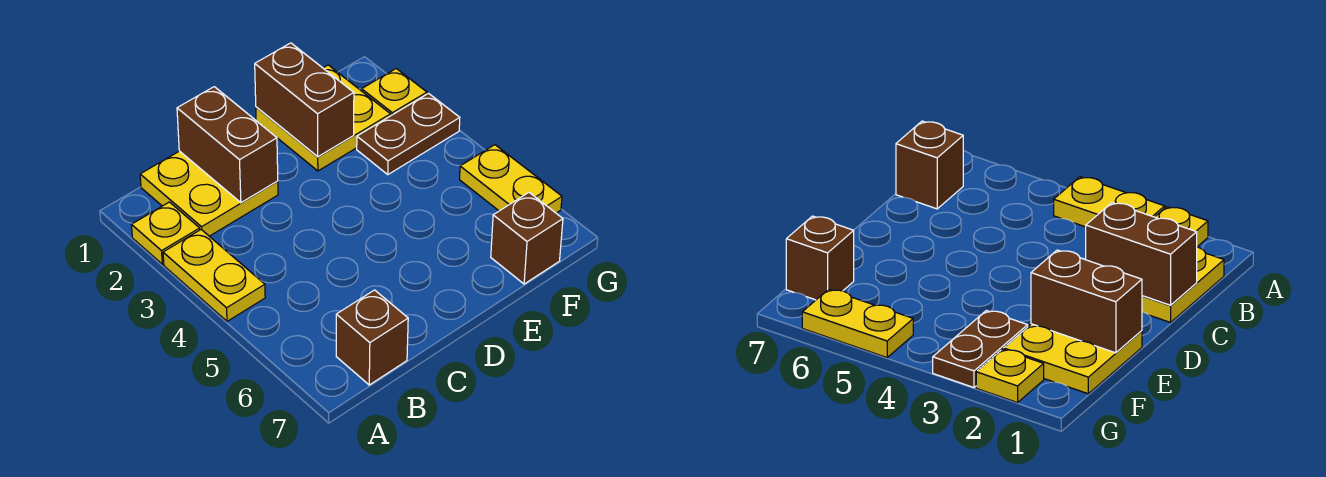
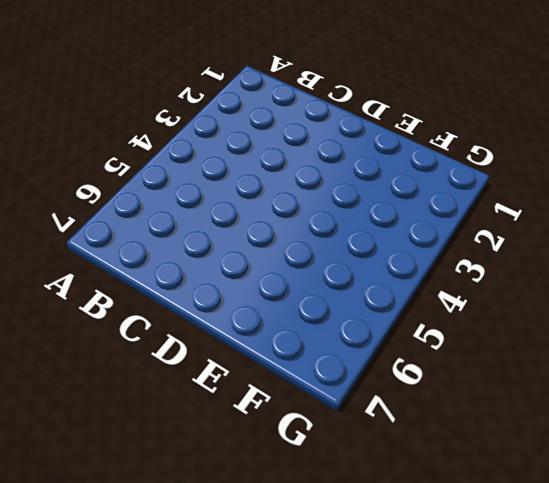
none -> yellow 1x1 plate [132,202,200,264]
none -> yellow 1x2 plate [163,230,265,321]

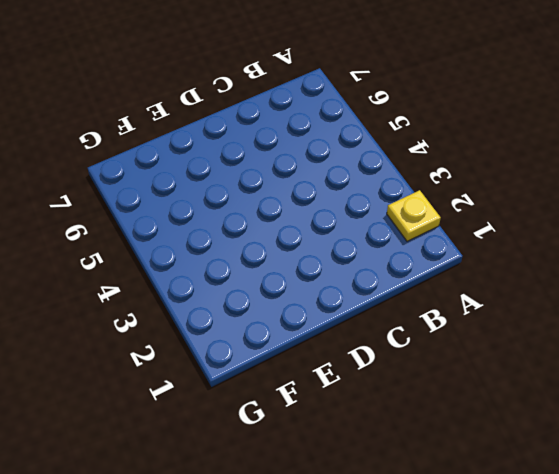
none -> yellow 1x2 plate [163,230,265,321]
none -> yellow 2x2 plate [140,151,278,236]

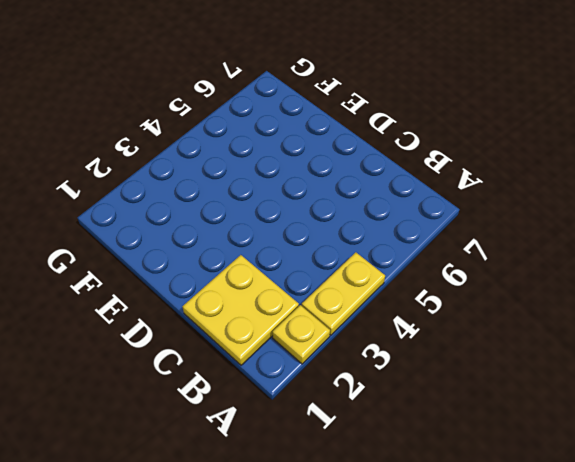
none -> brown 1x1 brick [336,290,408,385]
none -> yellow 2x2 plate [256,65,391,171]

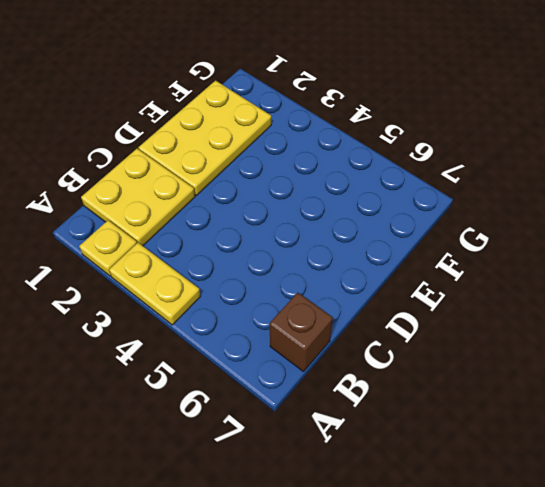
yellow 2x3 plate [139,81,271,195] -> yellow 2x2 plate [256,65,391,171]
none -> brown 1x2 plate [357,94,460,174]
none -> brown 1x1 brick [491,193,563,284]

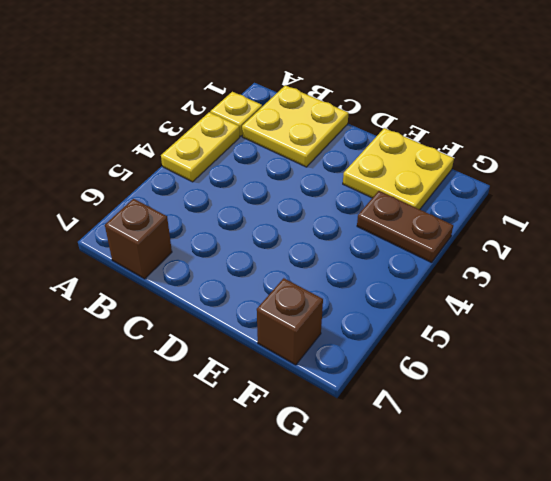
none -> yellow 1x1 plate [362,69,427,115]
none -> yellow 1x2 plate [460,145,562,213]

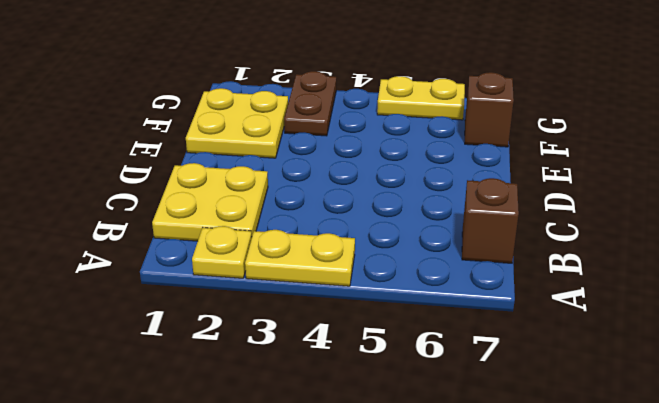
none -> yellow 1x1 plate [362,69,427,115]
none -> brown 1x2 brick [177,87,278,203]

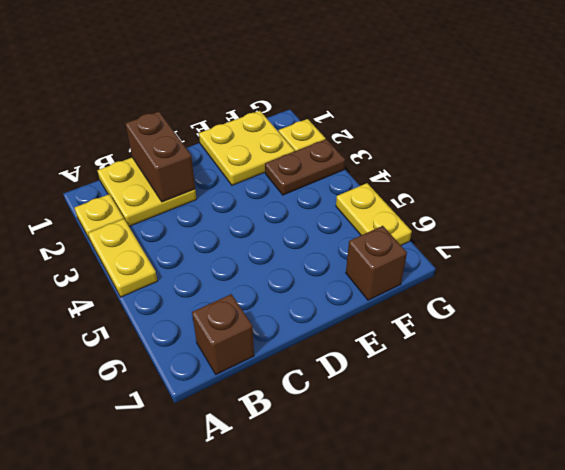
none -> brown 1x2 brick [255,43,354,157]

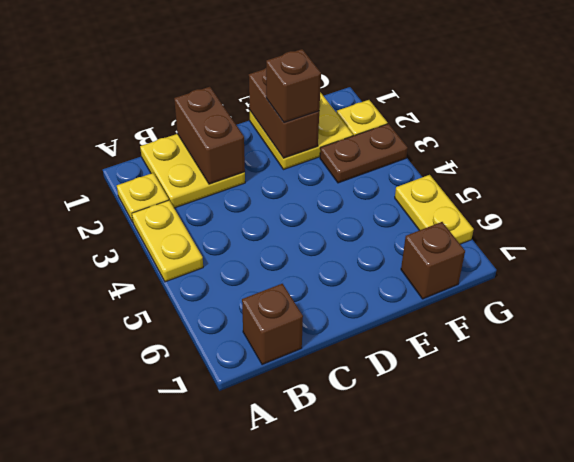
brown 1x1 brick [266,49,321,123] -> none

